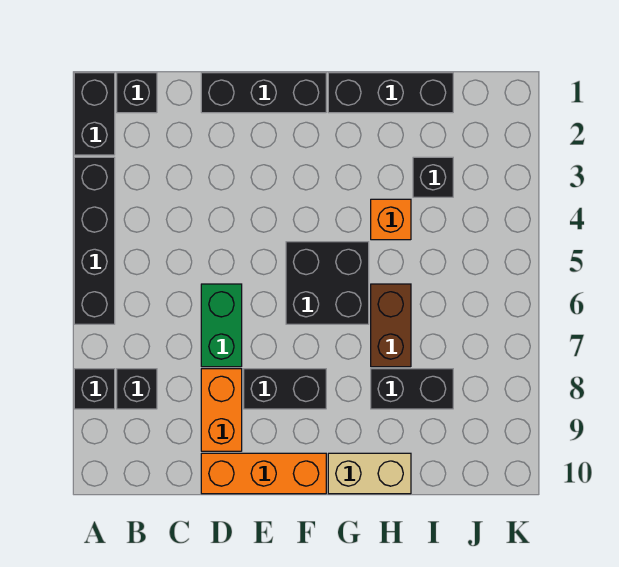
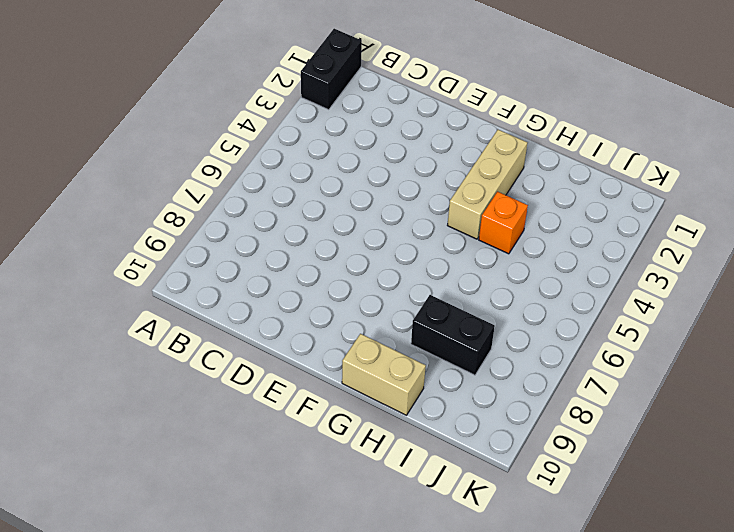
tan 1x3 brick [447,130,527,239] -> none
none -> black 1x4 brick [74,157,115,324]
none -> black 1x1 brick [74,369,115,409]
none -> black 1x1 brick [117,73,157,113]

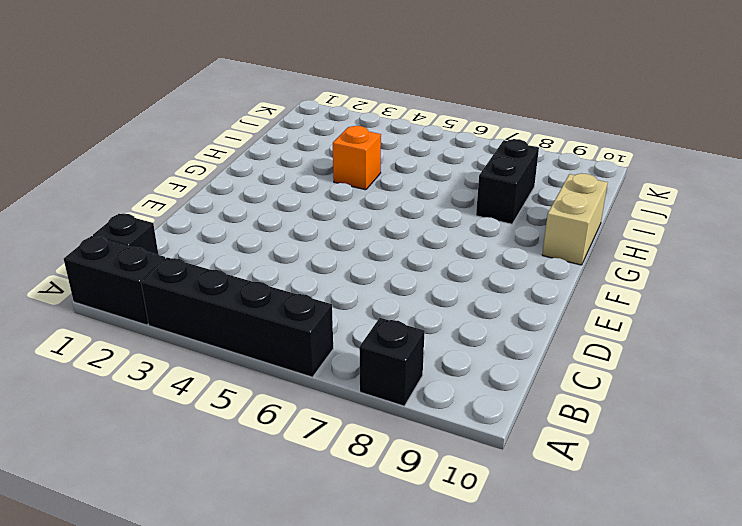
none -> black 1x1 brick [117,369,157,409]
none -> black 1x3 brick [201,73,326,113]
none -> green 1x2 brick [201,284,242,367]

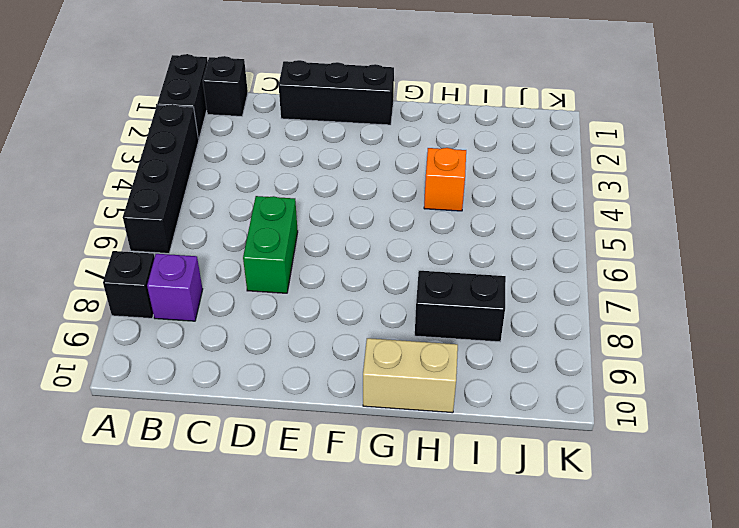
purple 1x1 brick [147,254,203,321] -> black 1x1 brick [117,369,157,409]
none -> orange 1x2 brick [201,369,242,451]
none -> orange 1x3 brick [201,453,326,494]
none -> black 1x2 brick [244,369,326,409]

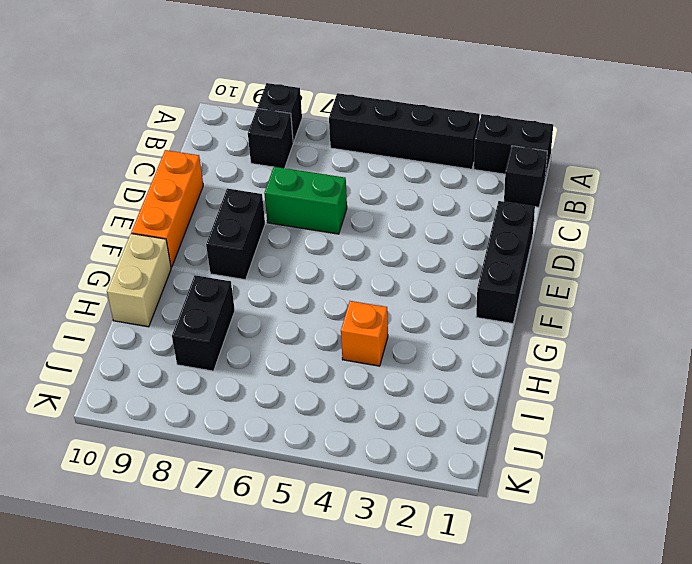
none -> orange 1x2 brick [201,369,242,451]
none -> black 2x2 brick [286,242,369,324]
none -> black 1x3 brick [328,73,453,113]

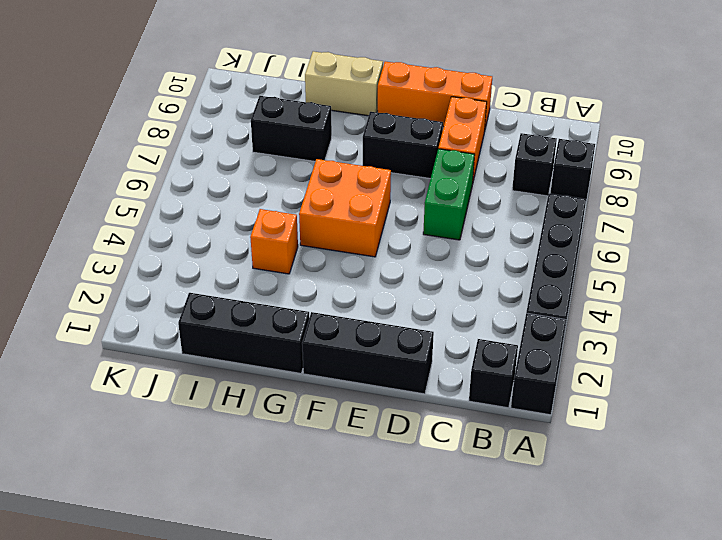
orange 2x2 brick [299,159,391,257] -> black 2x2 brick [286,242,369,324]
none -> brown 1x2 brick [371,284,411,367]
none -> black 1x1 brick [413,157,453,197]

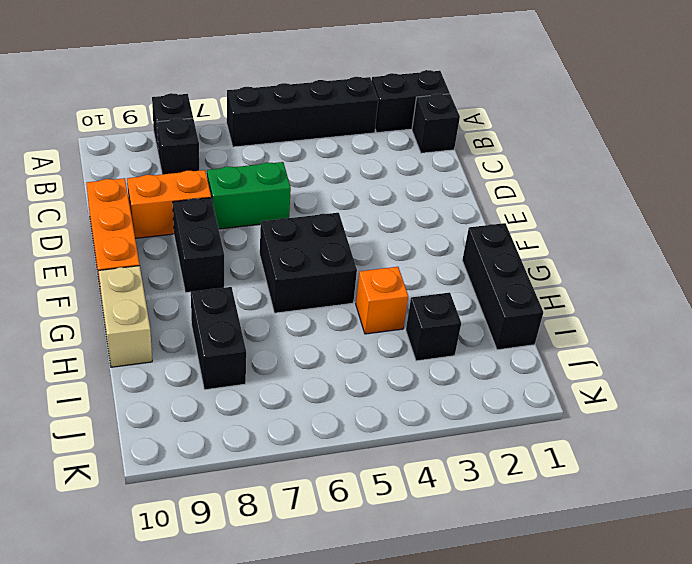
none -> black 1x3 brick [201,73,326,113]
none -> brown 1x2 brick [371,284,411,367]

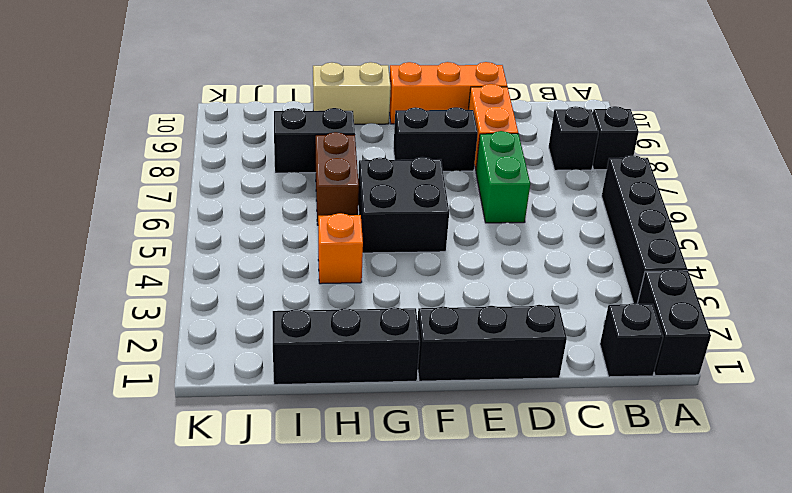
none -> black 1x1 brick [413,157,453,197]

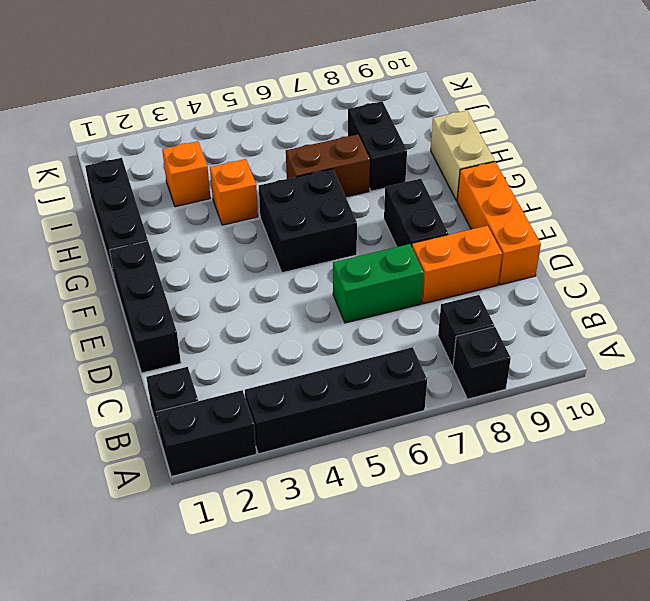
orange 1x1 brick [162,141,211,207] -> black 1x1 brick [413,157,453,197]

